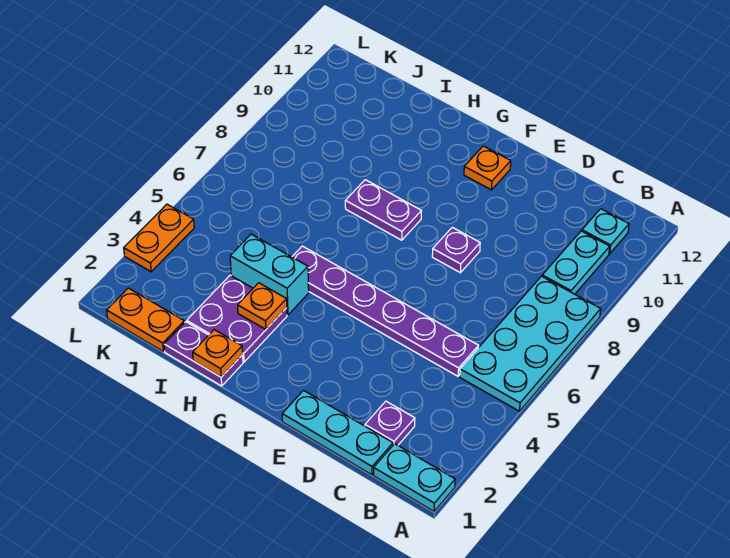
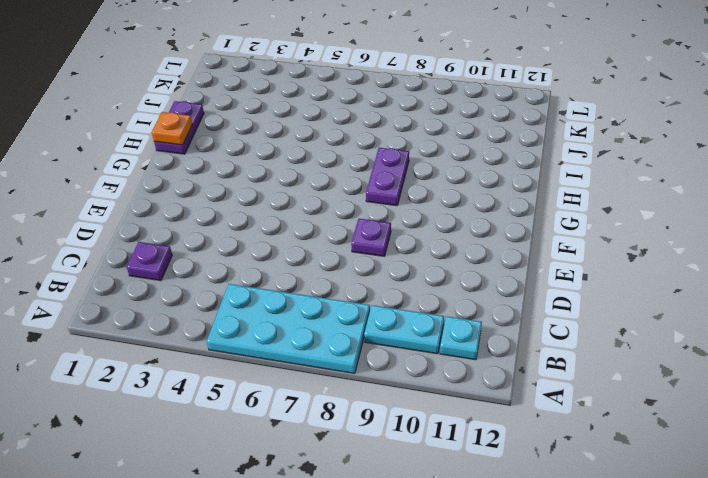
none -> cyan 1x2 plate [374,444,455,511]
none -> cyan 1x3 plate [282,391,393,475]
none -> purple 1x6 plate [292,246,478,376]

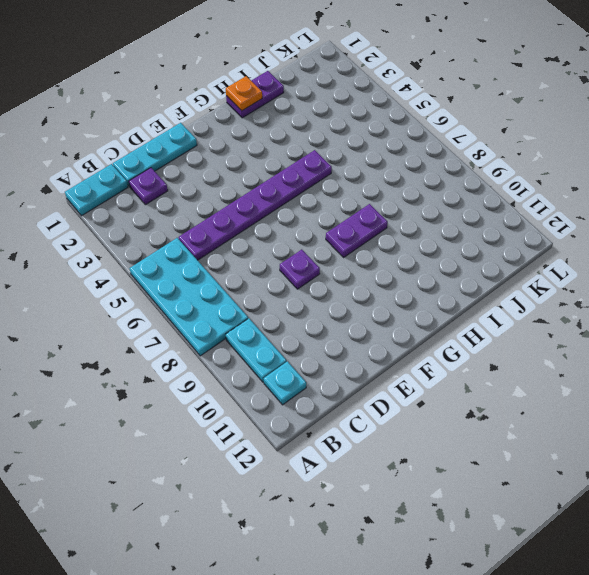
none -> orange 1x1 plate [464,146,511,190]
none -> purple 2x2 plate [187,275,287,362]
none -> cyan 1x2 brick [230,234,309,315]

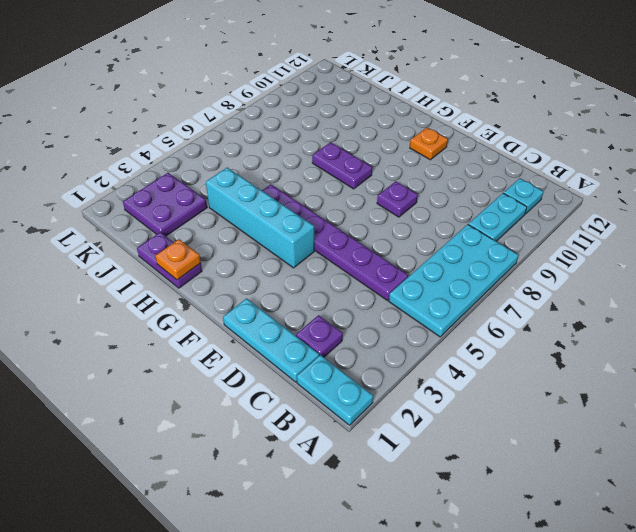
cyan 1x4 brick [206,168,314,268] -> cyan 1x2 brick [230,234,309,315]
purple 2x2 plate [123,173,207,236] -> purple 2x2 plate moved to [187,275,287,362]
none -> orange 1x2 plate [107,288,184,351]
none -> orange 1x2 plate [124,204,194,272]
none -> orange 1x1 plate [238,283,287,329]

